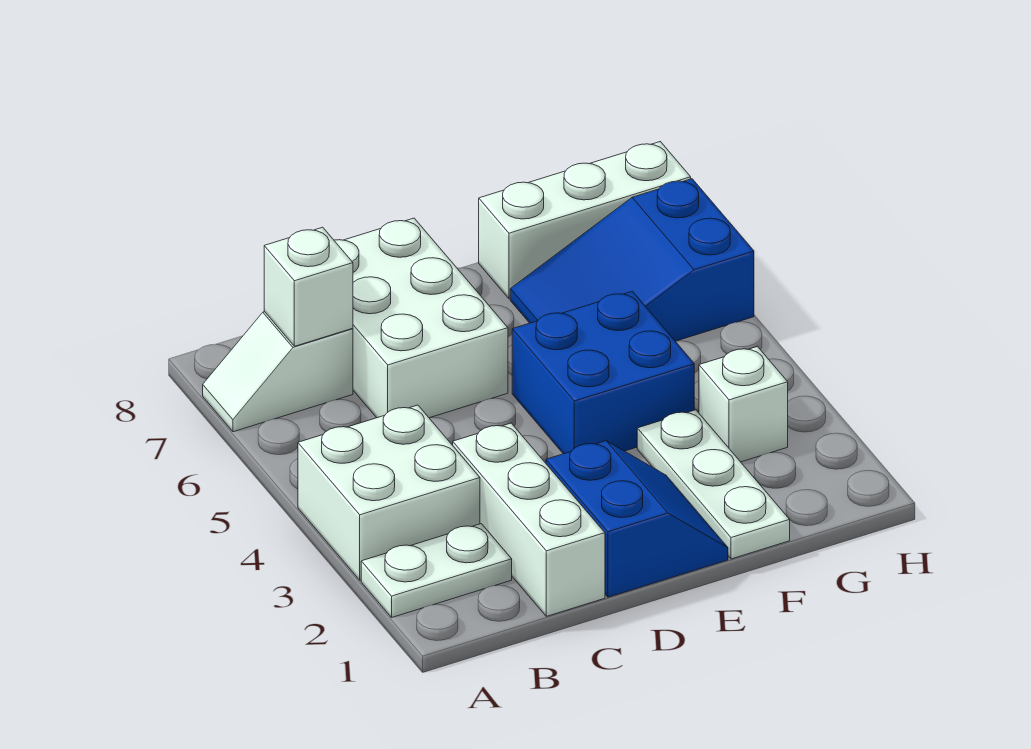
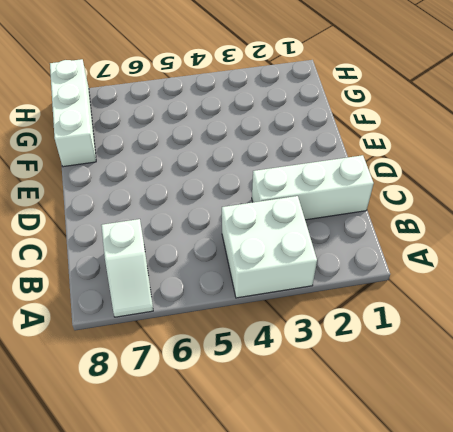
none -> white 1x2 plate [361,524,512,617]
none -> white 2x3 brick [334,218,508,418]
none -> blue 2x2 slope [546,441,728,597]

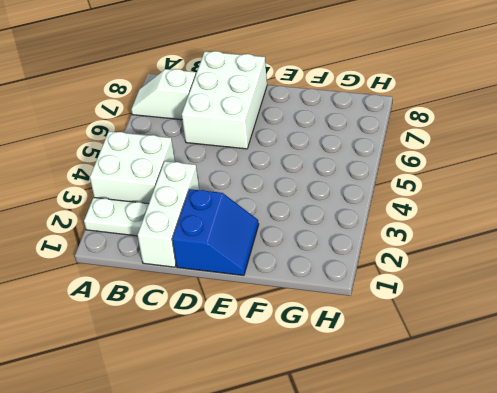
none -> blue 2x2 brick [512,291,694,454]
none -> white 1x3 plate [637,410,790,559]
none -> blue 2x3 slope [510,179,754,341]

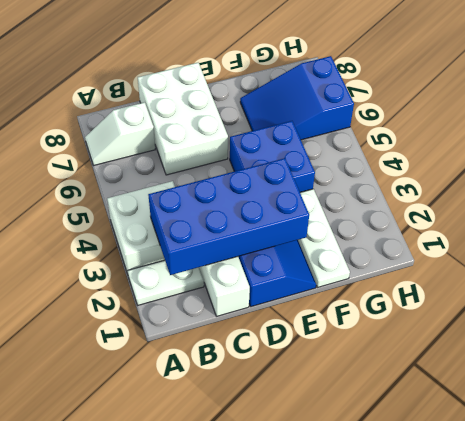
blue 2x4 brick [148,158,309,275] -> none
none -> white 1x3 brick [479,142,691,299]
none -> white 1x1 brick [699,347,788,462]
none -> white 1x1 brick [264,227,353,346]

